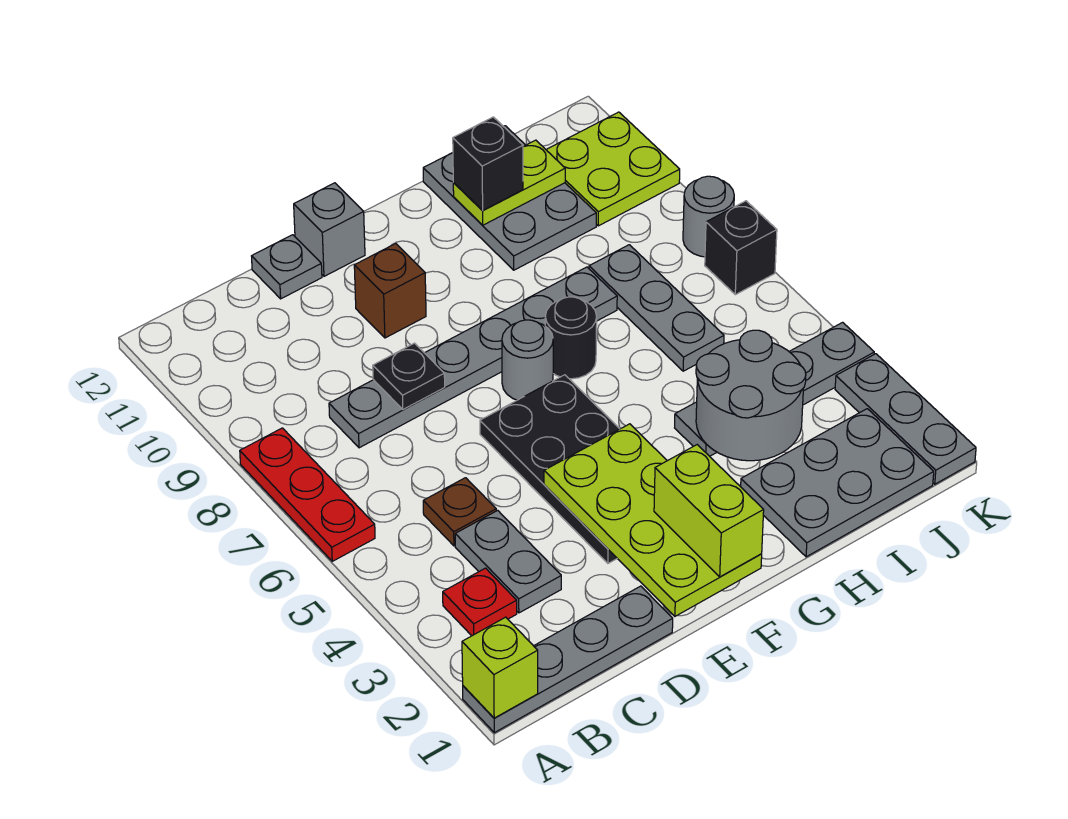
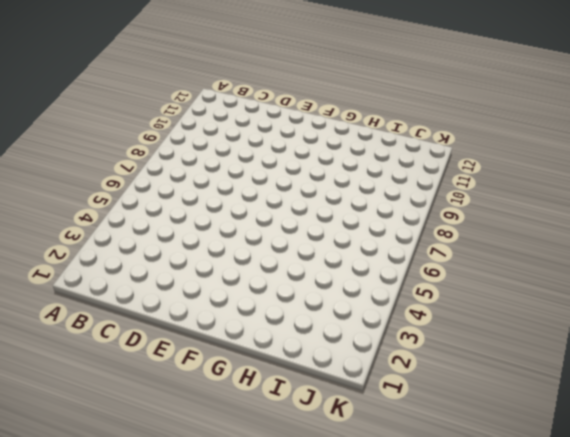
none -> grey 1x4 plate [463,586,673,733]
none -> red 1x3 plate [240,428,375,561]
none -> red 1x1 plate [443,568,517,636]

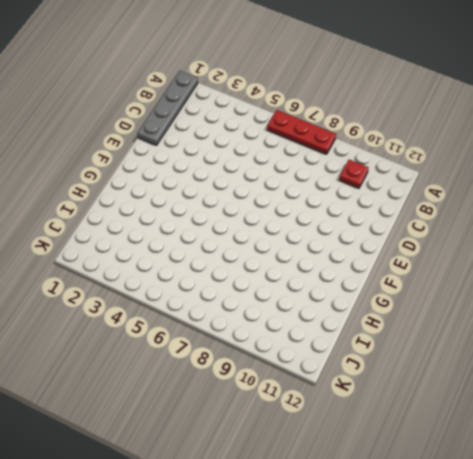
red 1x1 plate [339,160,369,188] -> red 1x1 plate moved to [443,568,517,636]
none -> grey 1x2 plate [455,510,561,613]
none -> brown 1x1 plate [423,478,496,546]
none -> grey 1x6 plate [329,267,617,448]

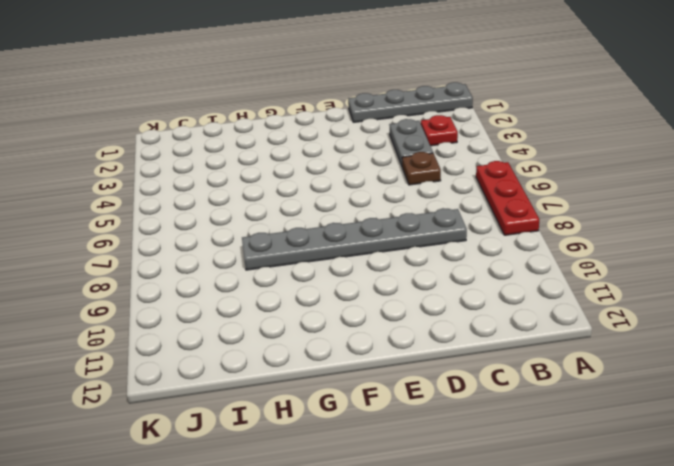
none -> grey 1x1 plate [252,235,322,299]
none -> black 2x4 plate [480,375,619,563]
none -> brown 1x1 brick [354,244,426,338]

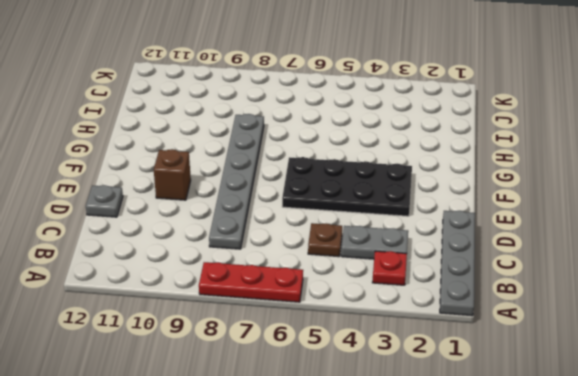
none -> grey 1x1 brick [294,183,365,276]
none -> grey 1x1 round brick [502,320,553,400]
none -> black 1x1 round brick [545,297,597,379]

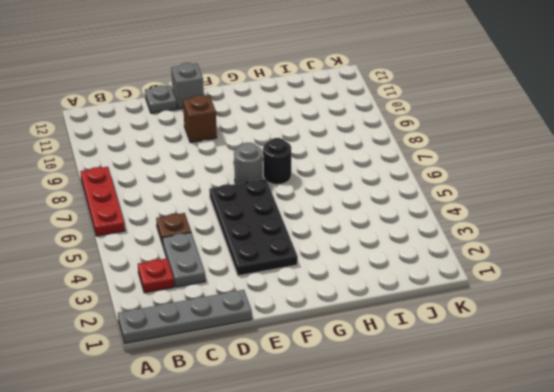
none -> grey 1x6 plate [329,267,617,448]
none -> grey 2x3 plate [741,409,934,557]
none -> grey 1x4 plate [675,322,874,456]

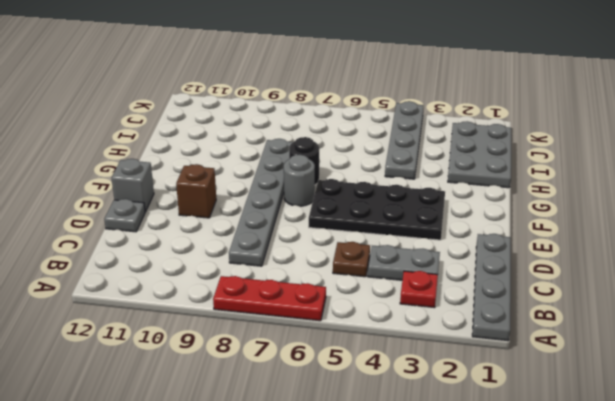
none -> grey 2x3 plate [423,126,596,270]
none -> grey 1x3 plate [589,245,724,371]
none -> lime 2x2 plate [546,112,680,226]

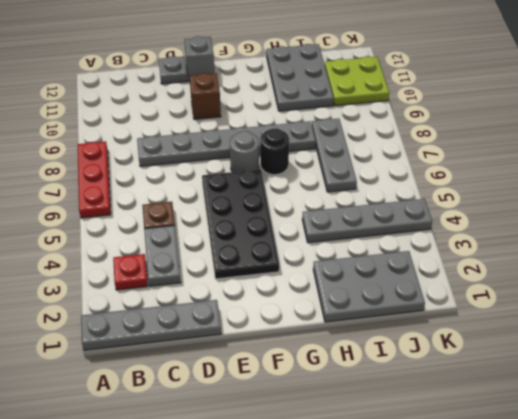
none -> grey 1x3 plate [835,354,976,484]
none -> black 1x1 brick [705,201,777,295]
none -> grey 1x1 round brick [683,176,734,257]

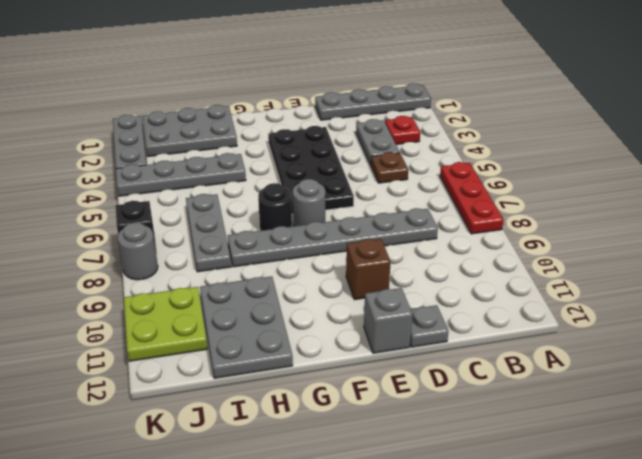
none -> lime 1x1 brick [462,617,538,718]
none -> black 1x1 plate [373,343,445,409]
none -> lime 2x4 plate [544,424,762,616]

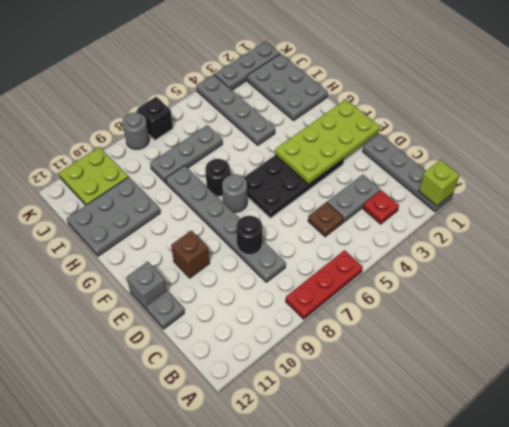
black 1x1 round brick [236,216,263,255] -> black 1x1 plate [373,343,445,409]
none -> grey 2x2 round brick [696,330,806,461]
none -> lime 1x2 plate [453,140,565,225]
none -> lime 1x2 brick [654,445,764,577]

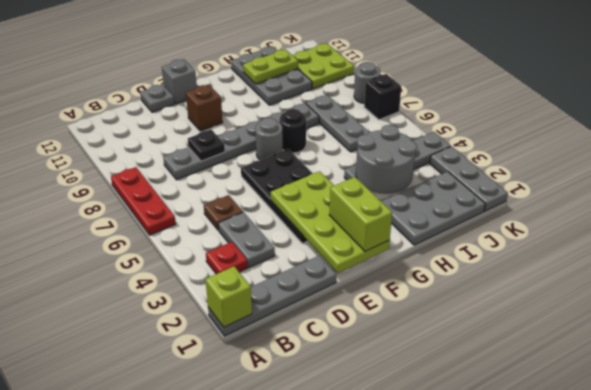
none -> black 1x1 brick [453,117,523,211]

